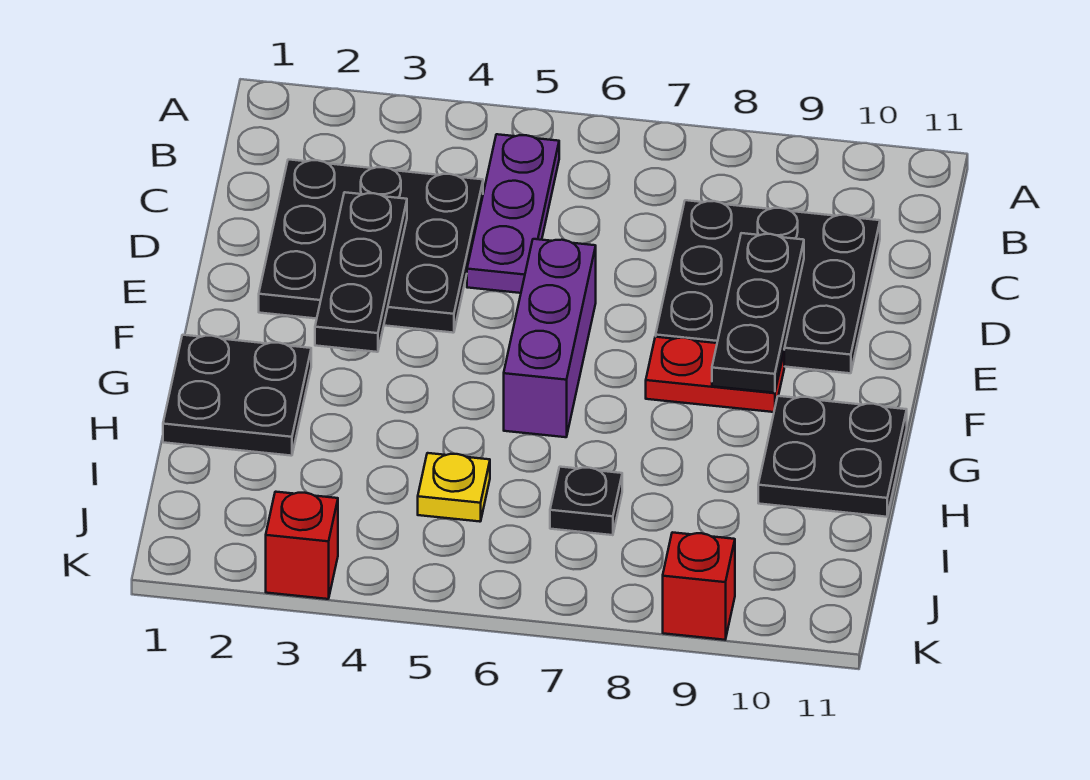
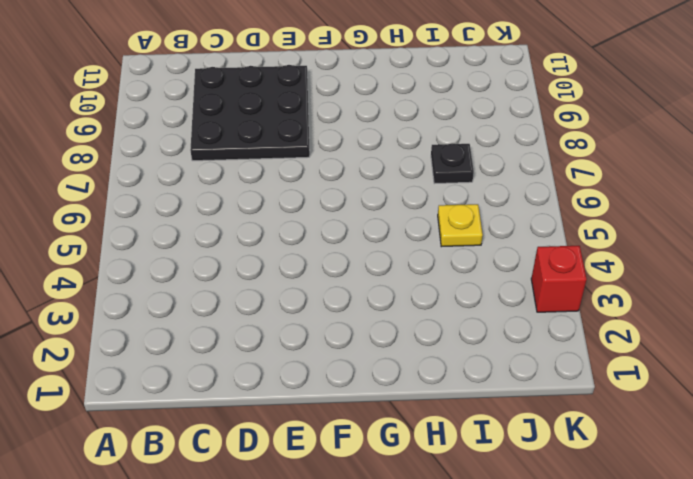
none -> purple 1x3 plate [467,134,559,293]
none -> black 3x3 plate [259,159,483,333]
none -> purple 1x3 brick [504,239,596,437]

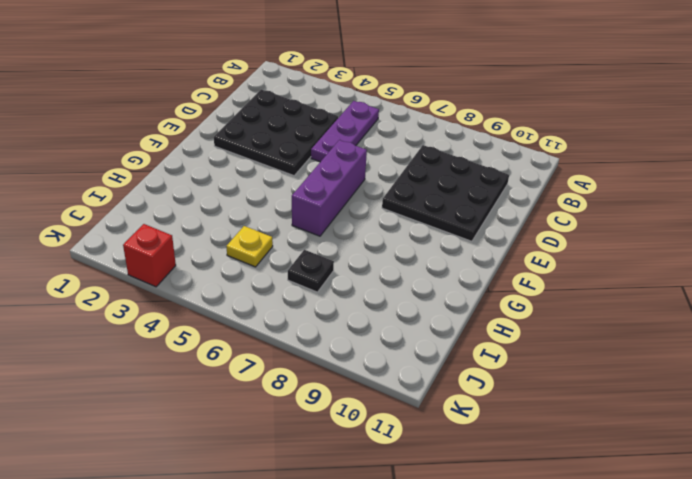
none -> red 1x2 plate [646,337,784,412]
none -> black 2x2 plate [163,335,311,456]
none -> black 2x2 plate [758,396,907,517]

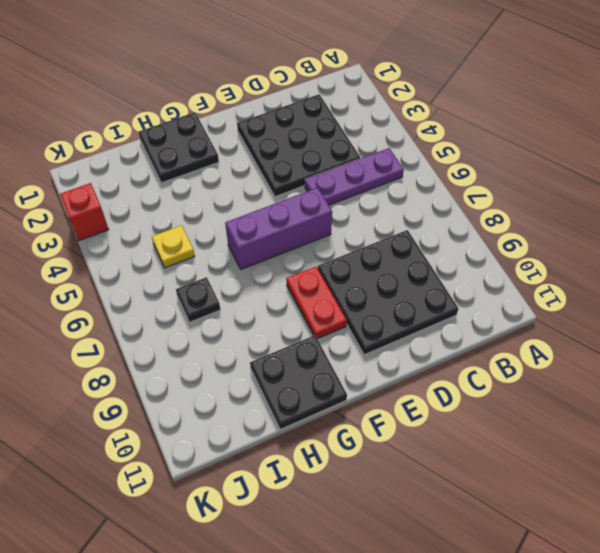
none -> red 1x1 brick [663,532,735,640]
none -> black 1x3 plate [315,192,407,352]
none -> black 1x3 plate [712,233,804,393]

